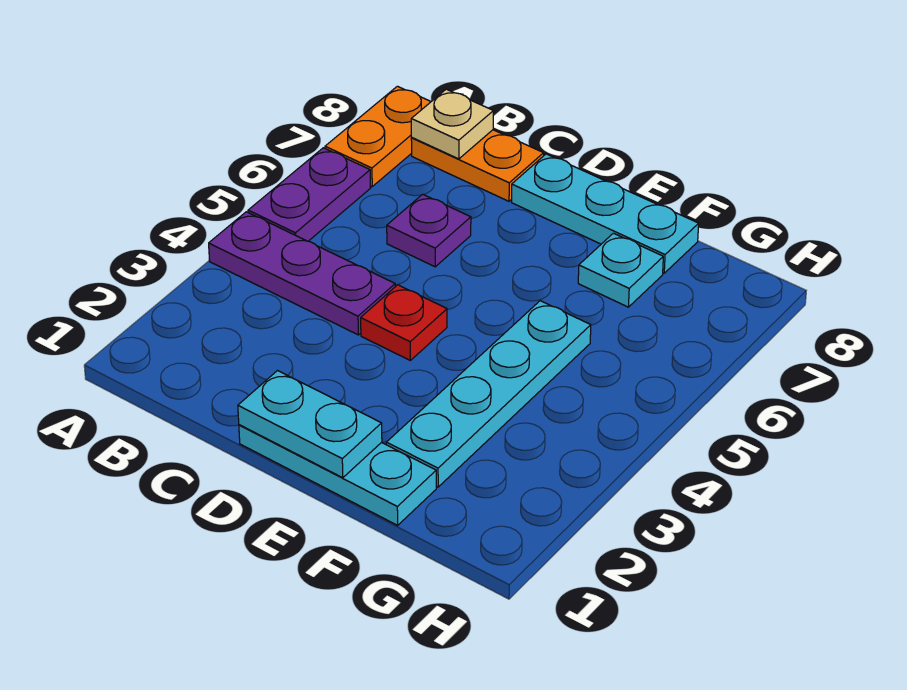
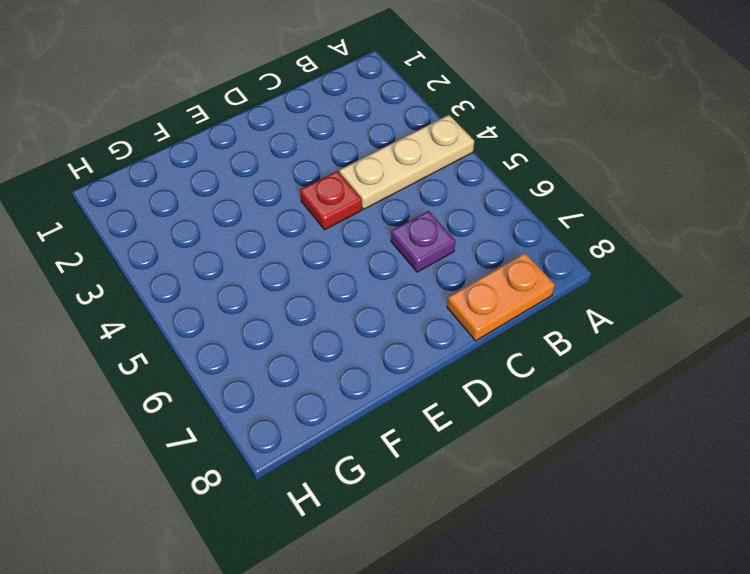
tan 1x3 plate [339,115,474,209] -> purple 1x3 plate [209,212,395,335]
none -> purple 1x2 plate [248,148,370,241]
none -> orange 1x2 plate [325,86,431,186]
none -> cyan 1x3 plate [239,425,436,525]

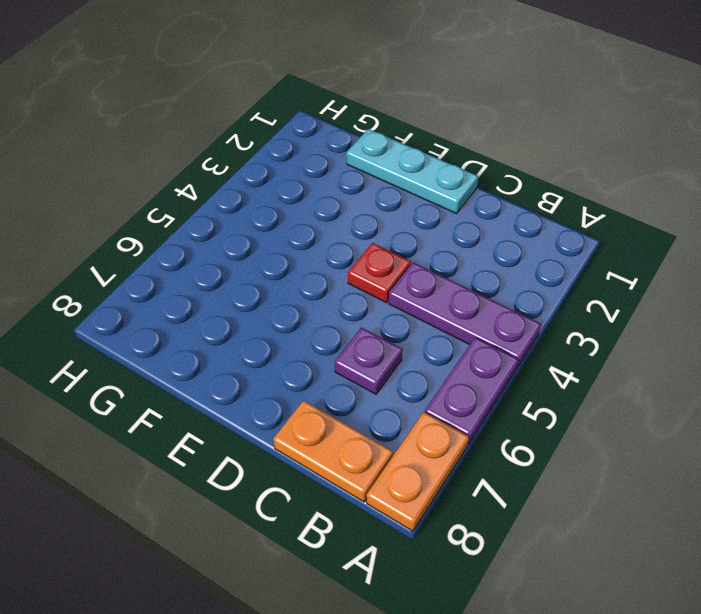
none -> cyan 1x3 plate [512,154,699,273]
none -> cyan 1x4 plate [386,301,591,487]
none -> cyan 1x1 plate [578,233,663,307]

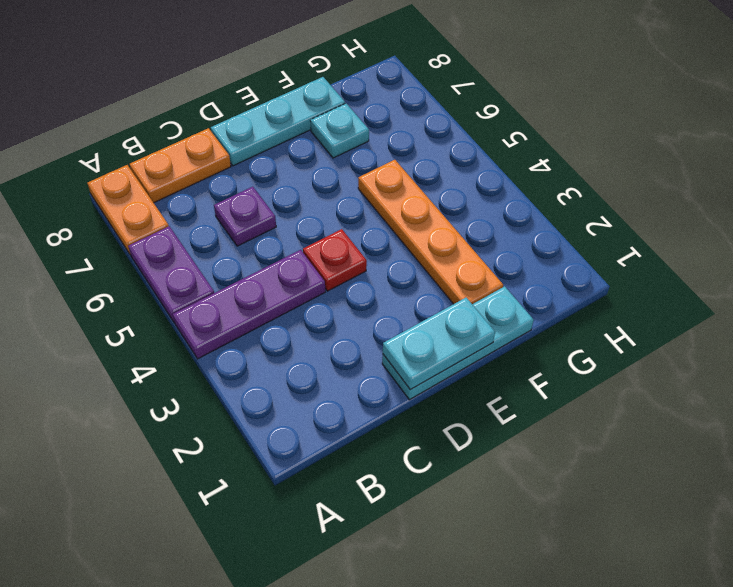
orange 1x4 plate [358,160,503,304] -> cyan 1x4 plate [386,301,591,487]
none -> tan 1x1 plate [411,89,494,159]

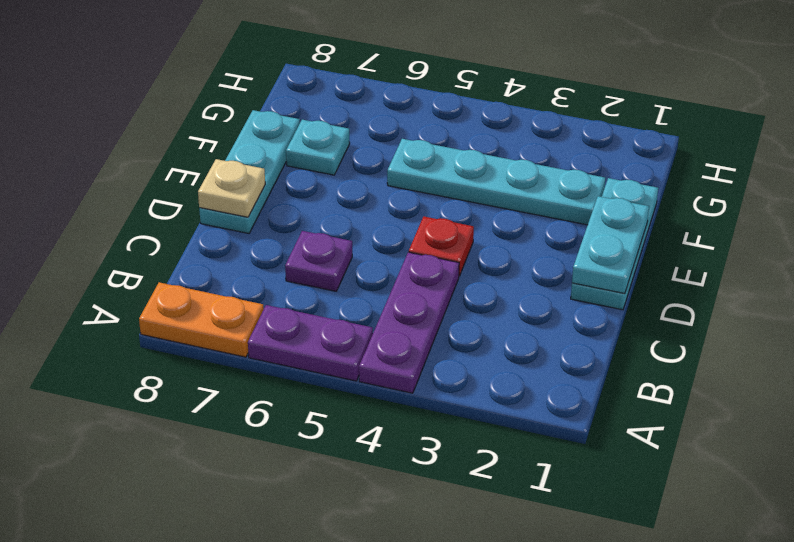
tan 1x1 plate [198,159,265,217] -> tan 1x1 plate moved to [411,89,494,159]
none -> orange 1x2 plate [411,130,544,201]

